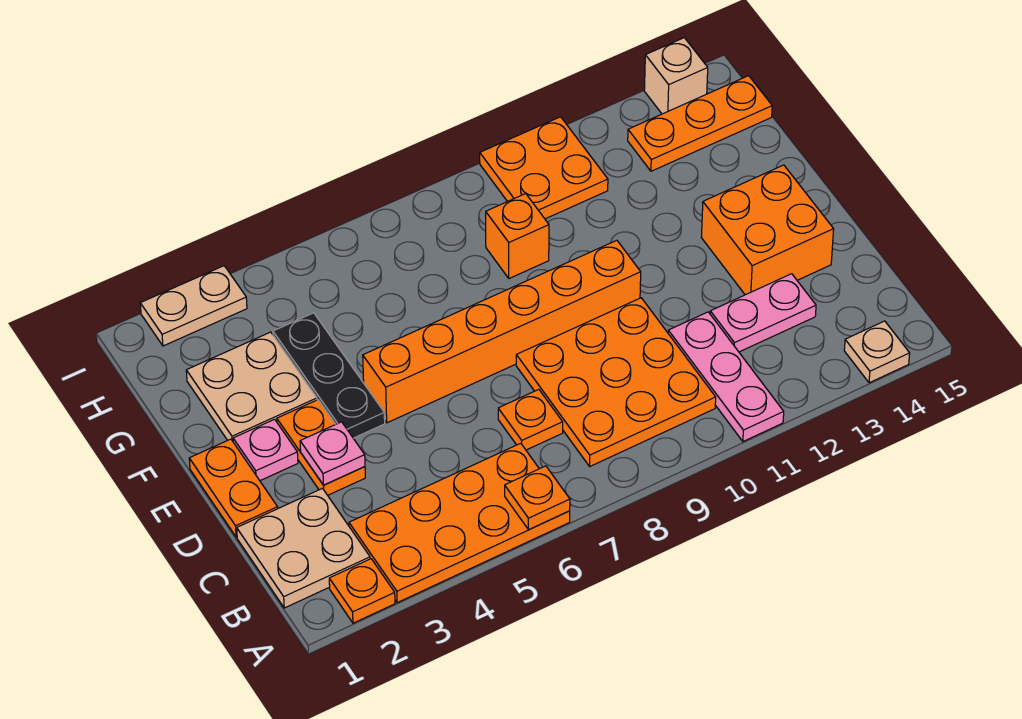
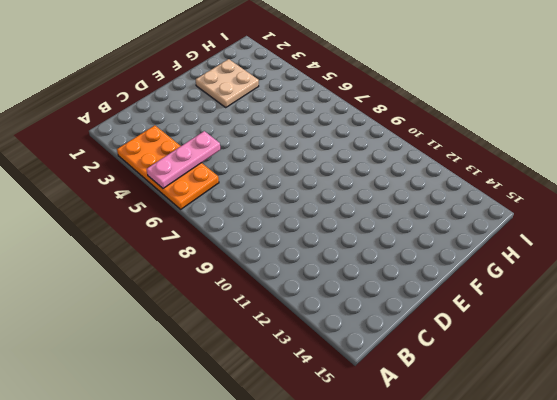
pink 1x3 plate [147,131,220,188] -> pink 1x3 plate moved to [668,312,784,441]
none -> orange 1x1 plate [329,559,395,623]
none -> tan 1x1 plate [844,321,910,383]
none -> tan 2x2 plate [237,488,370,608]

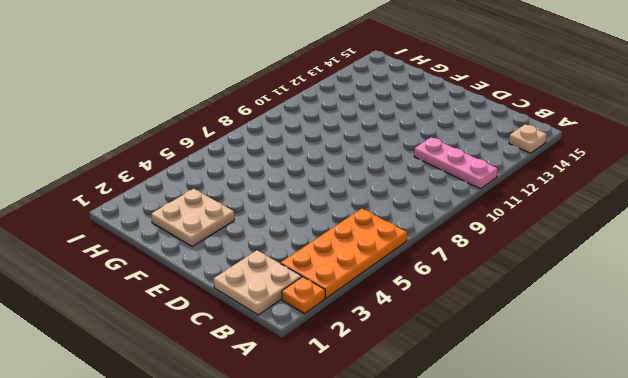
none -> orange 3x3 plate [516,298,716,466]
none -> orange 1x1 plate [498,389,563,450]
none -> pink 1x2 plate [710,274,816,352]

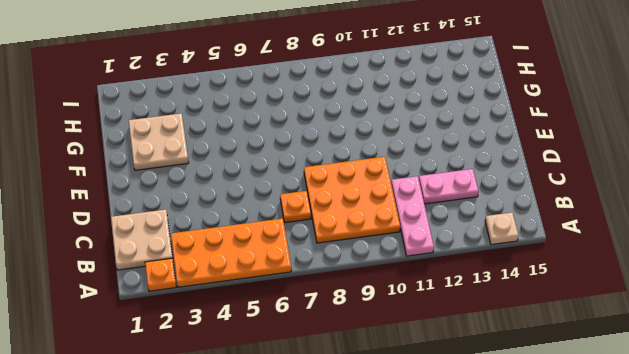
none -> orange 1x2 plate [189,439,278,537]
none -> orange 1x2 plate [277,400,365,495]
none -> orange 2x2 brick [701,165,834,295]

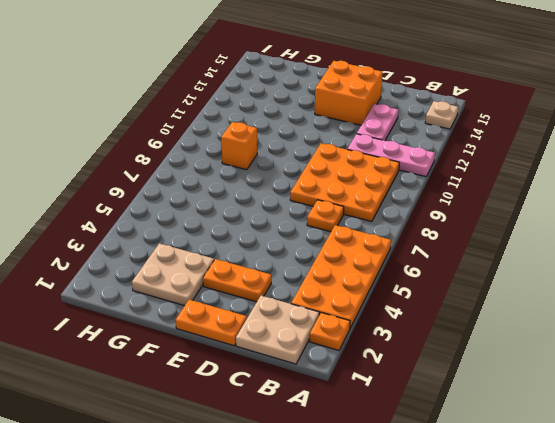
none -> pink 1x1 plate [233,419,298,481]
none -> black 1x3 plate [273,313,385,438]
none -> orange 1x6 brick [363,240,641,423]

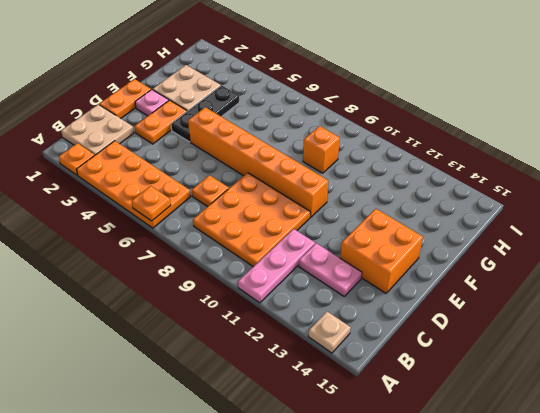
none -> orange 2x2 plate [480,117,608,219]
none -> orange 1x3 plate [628,76,772,171]
none -> tan 1x2 plate [140,266,247,346]

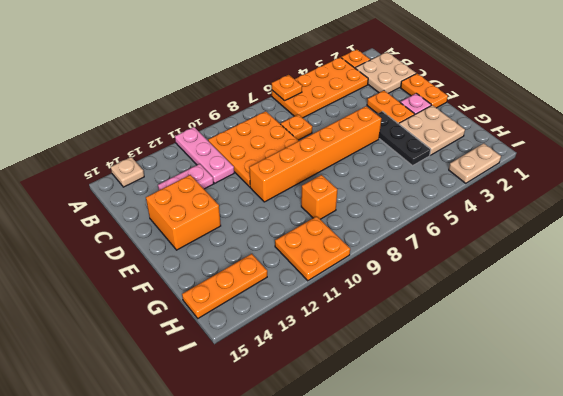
none -> tan 1x1 brick [644,38,708,114]
none -> pink 1x1 plate [300,422,365,485]

